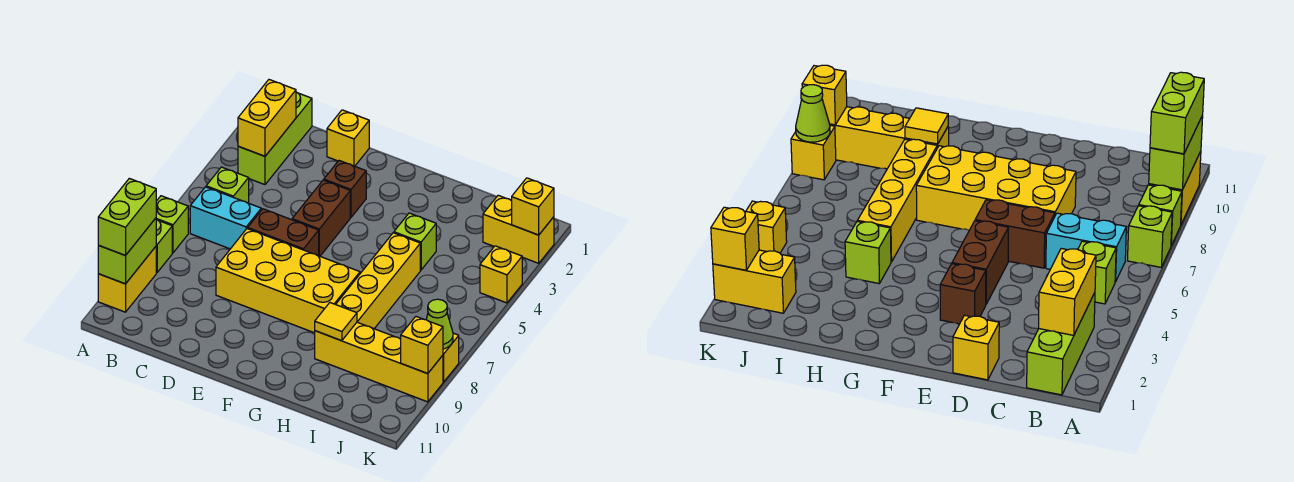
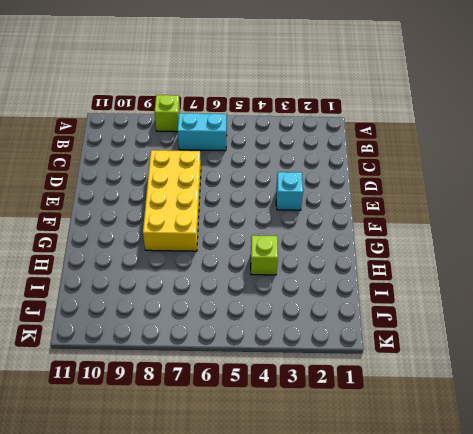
cyan 1x2 brick [178,113,227,151] -> cyan 1x2 brick turned to [190,187,261,249]
cyan 1x1 brick [276,172,303,210] -> brown 1x1 brick [324,161,366,217]
none -> lime 1x1 brick [156,196,188,253]
none -> yellow 1x2 brick [98,247,156,312]
none -> lime 1x3 brick [238,92,312,185]

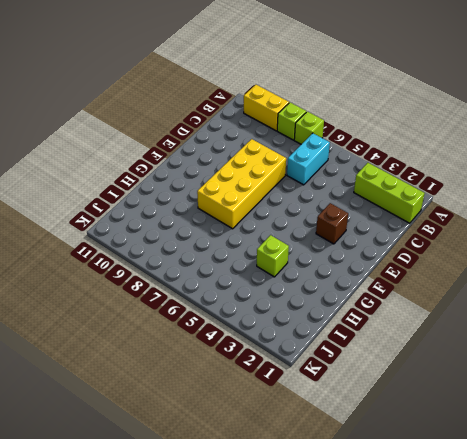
none -> lime 1x1 brick [206,167,249,203]
none -> yellow 1x1 brick [327,110,369,166]
none -> brown 1x2 brick [248,209,319,256]

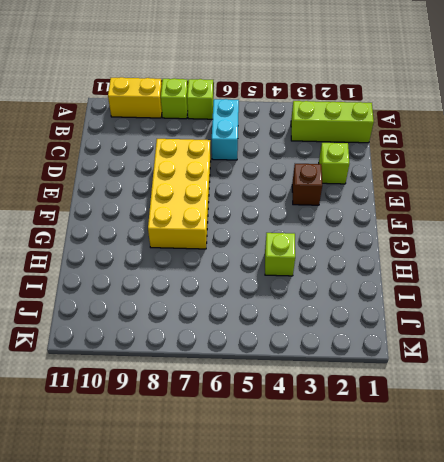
lime 1x1 brick [319,143,349,184] -> lime 1x1 brick moved to [206,167,249,203]
none -> yellow 1x1 brick [327,110,369,166]
none -> brown 1x2 brick [248,209,319,256]
none -> brown 1x2 brick [292,180,350,256]

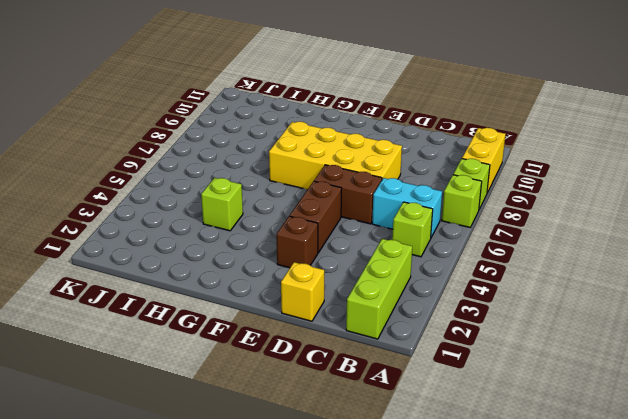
none -> yellow 1x4 brick [336,233,420,329]
none -> yellow 1x4 brick [315,322,443,402]
none -> yellow 1x2 brick [483,195,554,263]

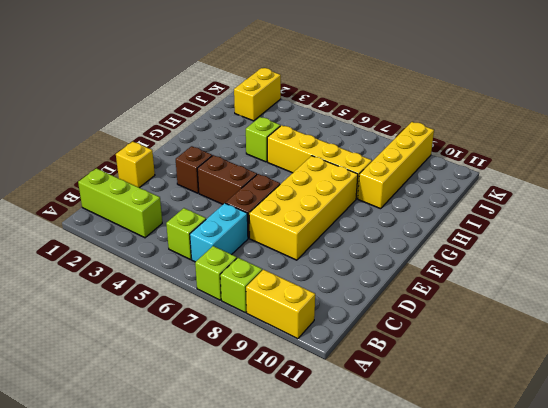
none -> yellow 1x1 brick [480,246,522,303]
none -> yellow 1x1 brick [443,333,459,382]
none -> lime 1x2 brick [98,218,156,284]

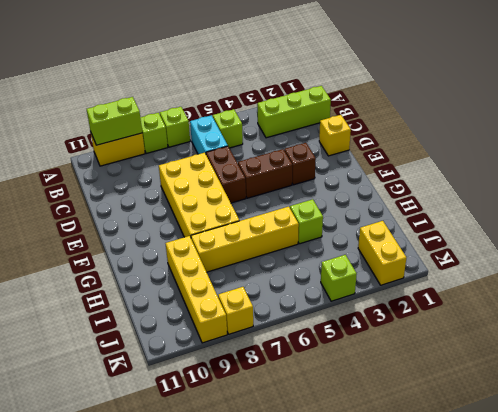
lime 1x1 brick [321,255,357,301] -> yellow 1x1 brick [480,246,522,303]
none -> yellow 1x2 brick [238,80,296,156]
none -> yellow 1x1 tile [315,303,357,341]
none -> yellow 1x1 brick [511,178,554,235]

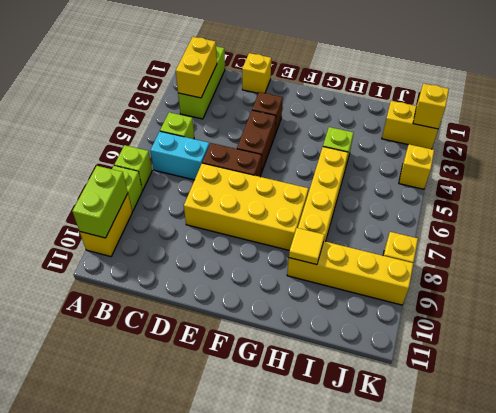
none -> lime 1x1 cone [426,299,453,349]
none -> yellow 1x1 brick [401,317,443,374]
none -> lime 1x2 brick [98,178,156,255]

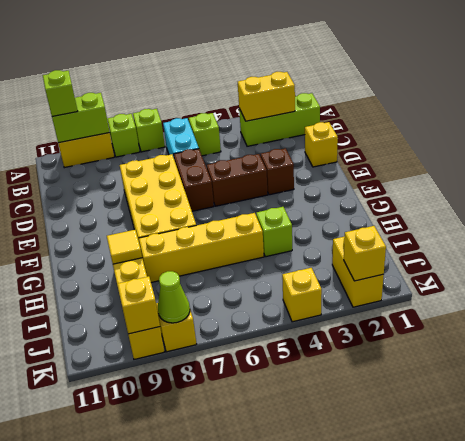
lime 1x1 brick [43,70,78,117] -> lime 1x2 brick [98,178,156,255]

